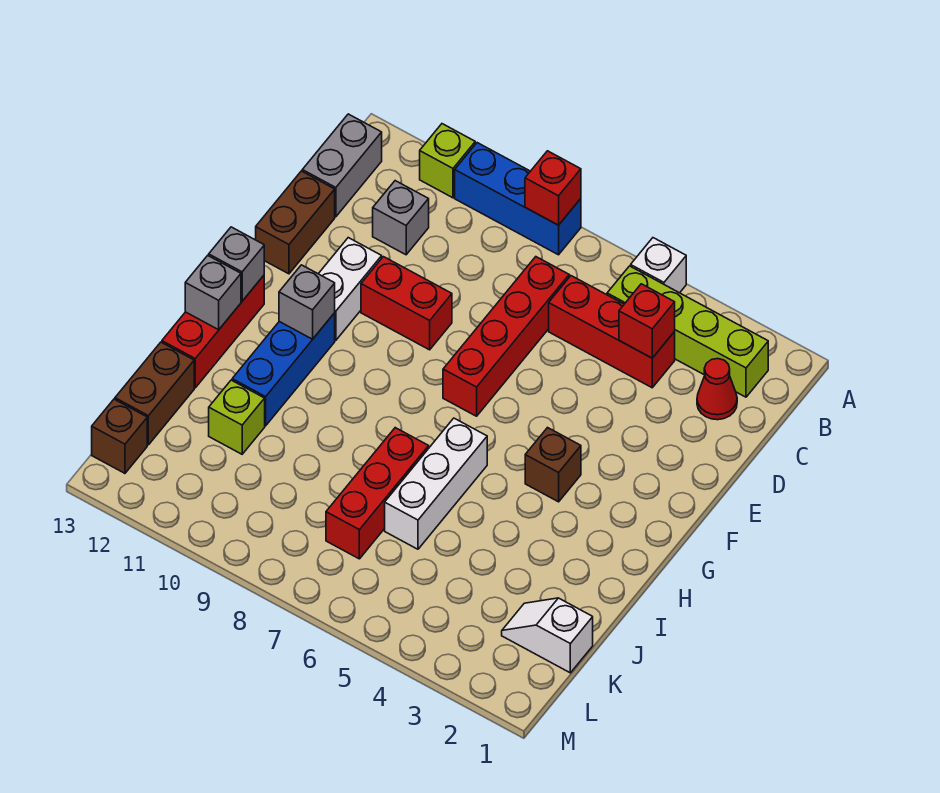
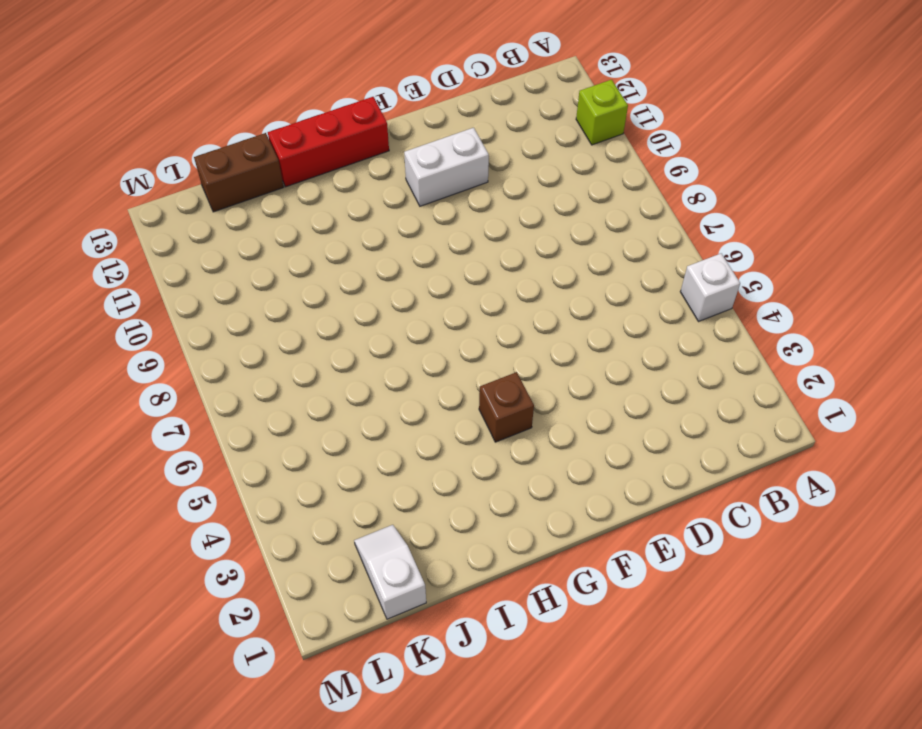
none -> blue 1x3 brick [455,143,581,255]
none -> lime 1x4 brick [607,266,768,397]
none -> grey 1x2 brick [302,114,382,217]

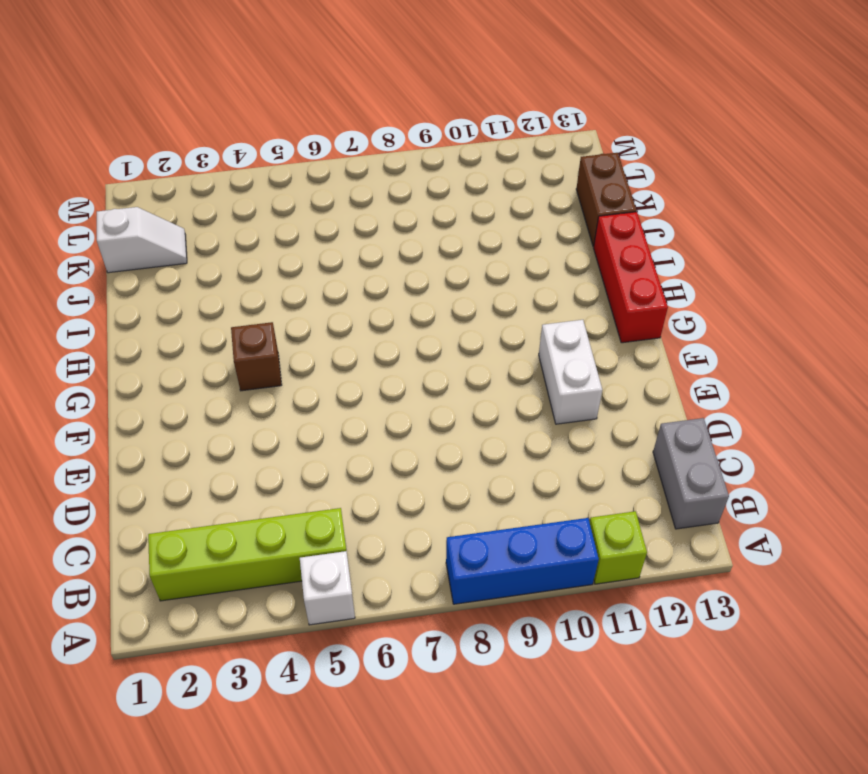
none -> red 1x1 cone [697,359,737,420]
none -> red 1x3 brick [549,276,675,388]
none -> red 1x4 brick [443,257,569,416]

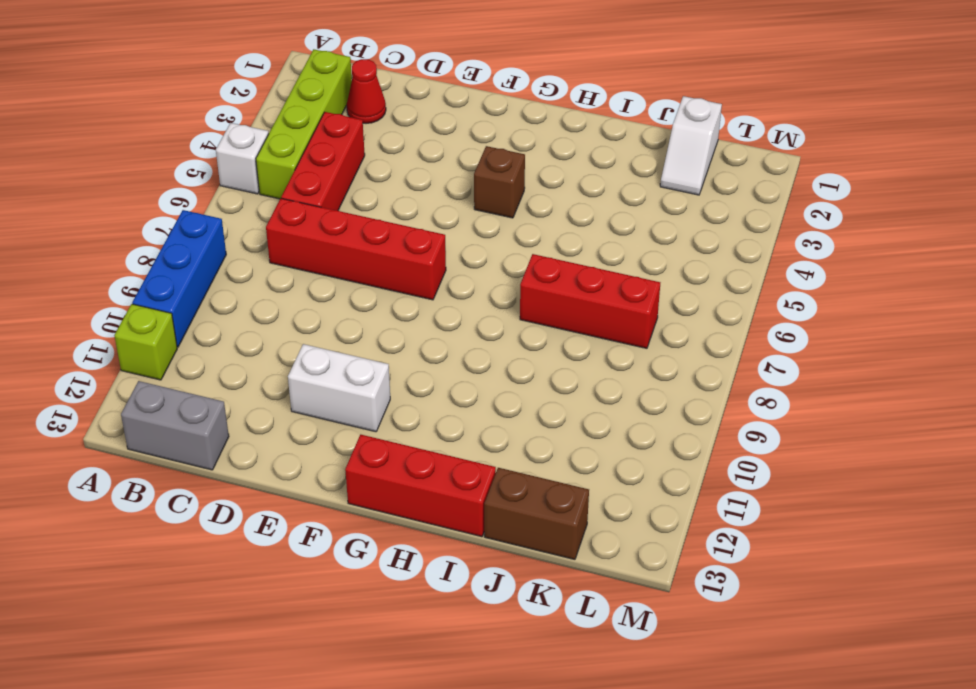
none -> grey 1x1 brick [373,181,429,255]
none -> brown 1x2 brick [256,171,335,274]
none -> red 1x2 brick [361,257,452,350]

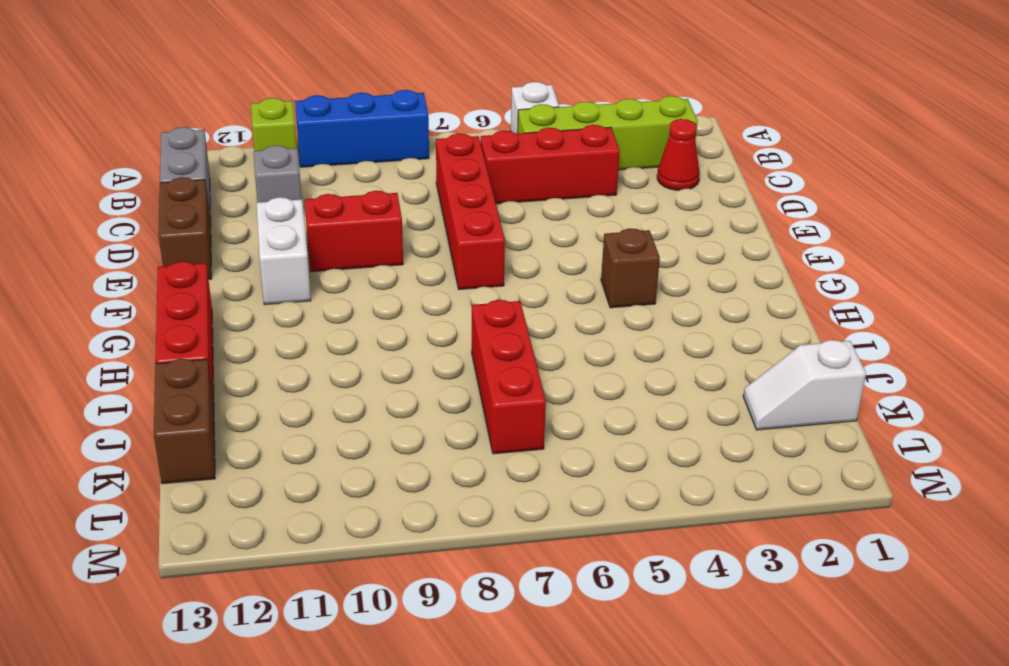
none -> blue 1x3 brick [232,313,335,426]
none -> white 1x3 brick [385,418,487,549]
none -> lime 1x1 brick [209,380,265,454]

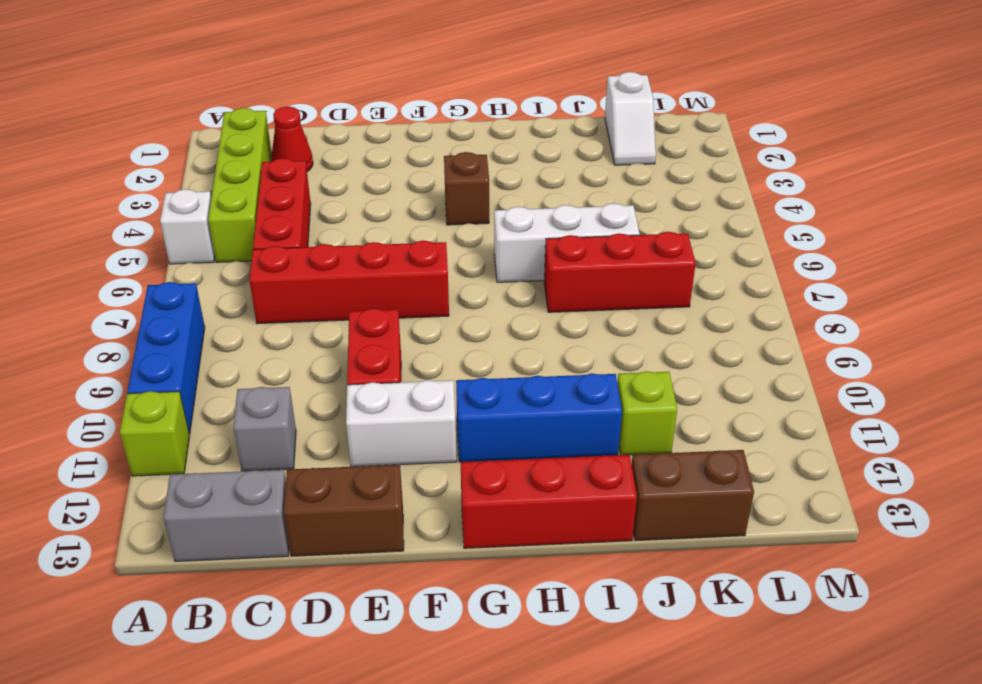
none -> brown 1x1 brick [92,399,147,473]
none -> red 1x1 brick [525,151,581,225]
none -> red 1x1 brick [619,284,675,358]

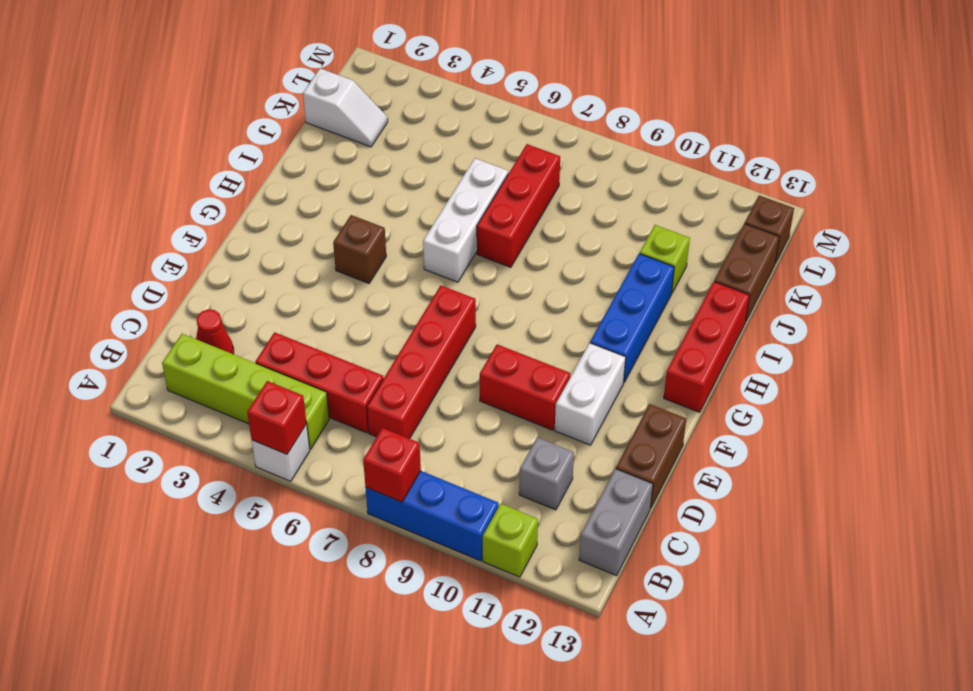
red 1x1 brick [247,381,307,454] -> red 1x1 brick moved to [619,284,675,358]
none -> grey 1x1 brick [279,265,335,339]
none -> grey 1x1 brick [209,227,264,301]
none -> grey 1x1 brick [185,256,241,330]

